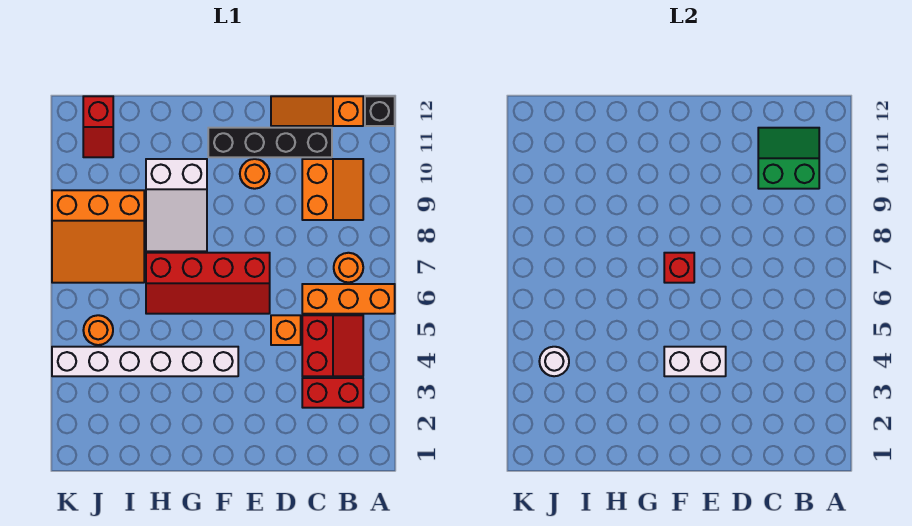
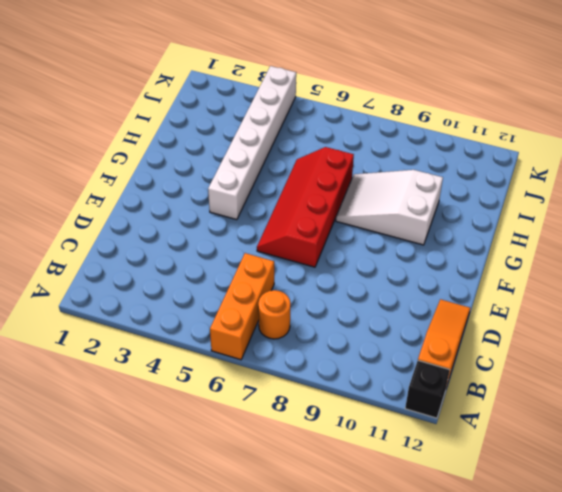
none -> red 1x2 brick [302,378,363,408]
none -> red 2x2 slope [302,315,363,376]
none -> orange 2x2 slope [302,159,363,220]

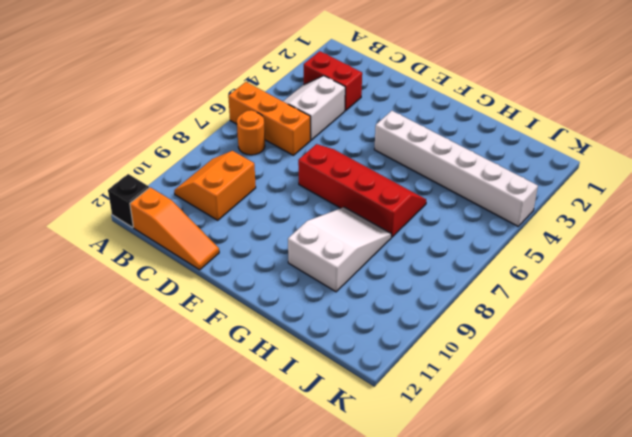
white 2x2 slope [283,76,345,140] -> red 2x2 slope [302,315,363,376]
none -> black 1x4 brick [208,128,332,157]
none -> orange 1x1 brick [271,315,301,345]
none -> orange 1x1 round brick [240,159,269,189]

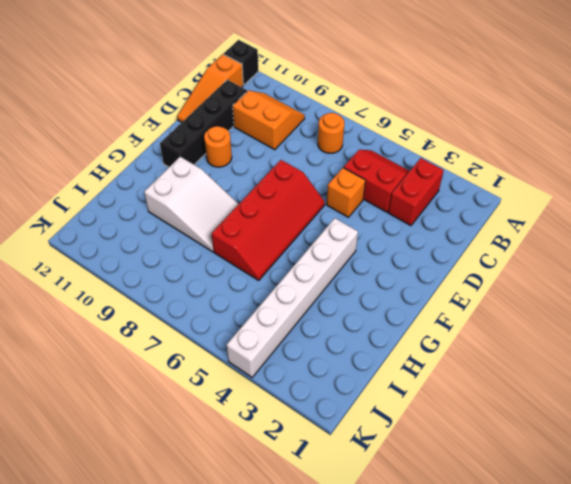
none -> orange 1x3 brick [302,284,395,314]
none -> orange 3x3 slope [52,190,144,283]
none -> orange 1x1 round brick [83,315,113,345]

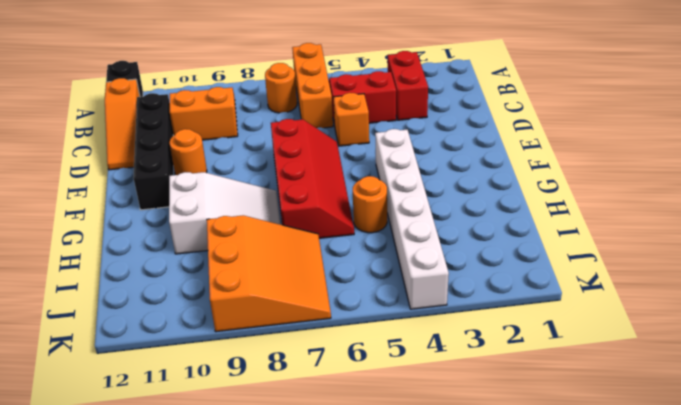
orange 1x1 round brick [353,176,387,233] -> orange 1x1 round brick moved to [83,315,113,345]
none -> red 1x2 slope [83,96,113,157]
none -> green 2x2 slope [758,128,819,189]
none -> white 1x2 brick [664,347,726,376]

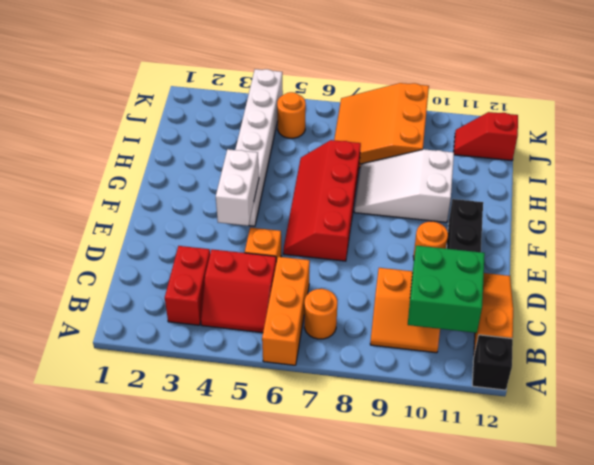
green 2x2 brick [408,246,485,333] -> green 2x2 slope [758,128,819,189]
none -> red 1x1 brick [664,253,694,283]
none -> white 1x1 round brick [539,347,569,376]

